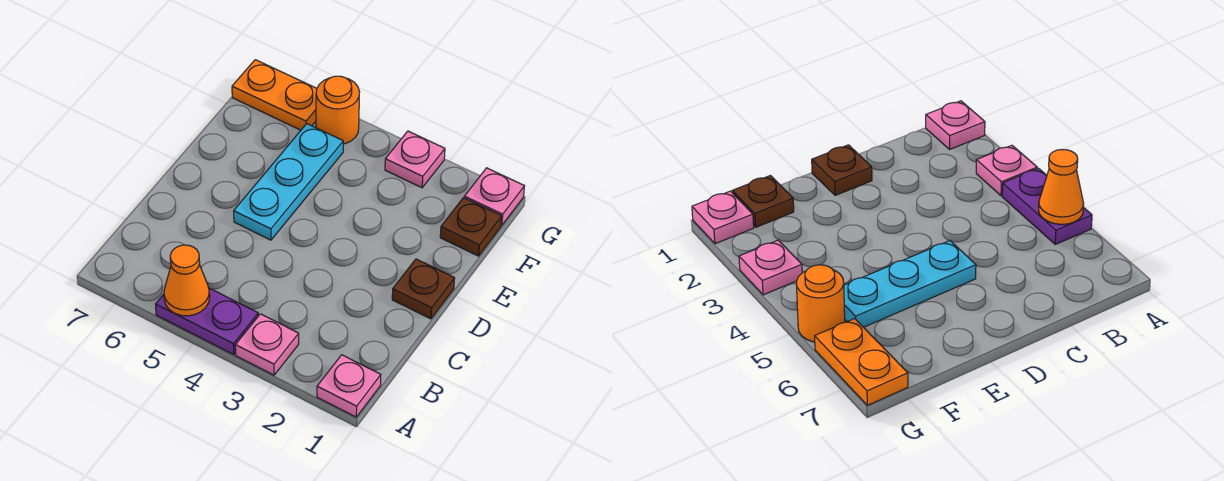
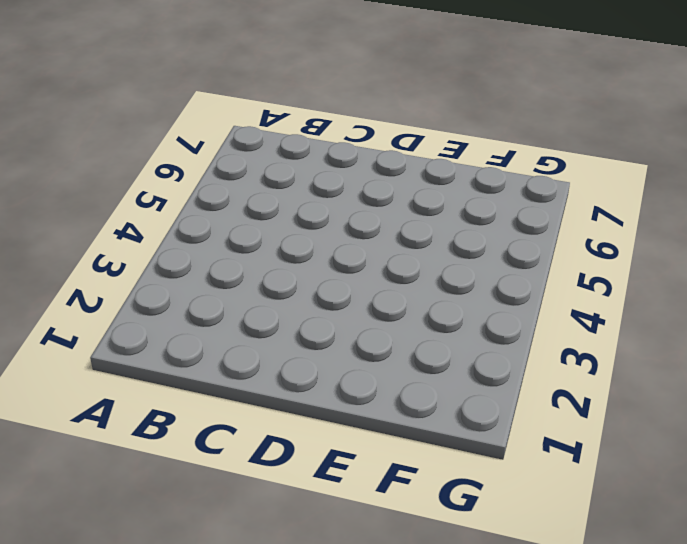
none -> pink 1x1 plate [317,355,381,417]
none -> pink 1x1 plate [235,314,299,375]

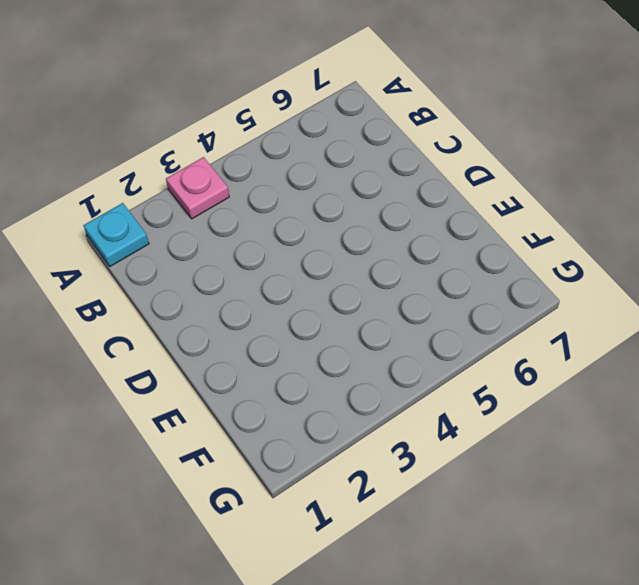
cyan 1x1 plate [83,203,149,266] -> pink 1x1 plate [317,355,381,417]
none -> purple 1x2 plate [156,288,258,354]
none -> brown 1x1 plate [392,259,455,319]

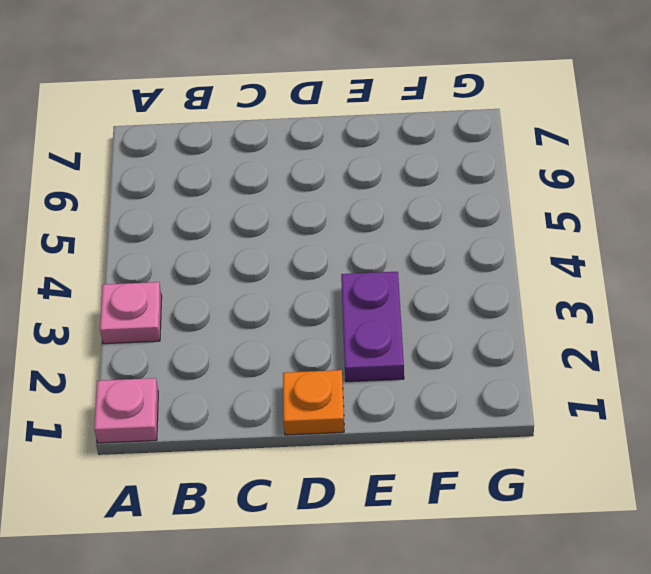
orange 1x1 plate [283,370,344,435] -> brown 1x1 plate [392,259,455,319]
purple 1x2 plate [341,272,404,382] -> purple 1x2 plate moved to [156,288,258,354]
none -> cyan 1x3 plate [234,124,343,240]
none -> brown 1x1 plate [440,198,502,256]

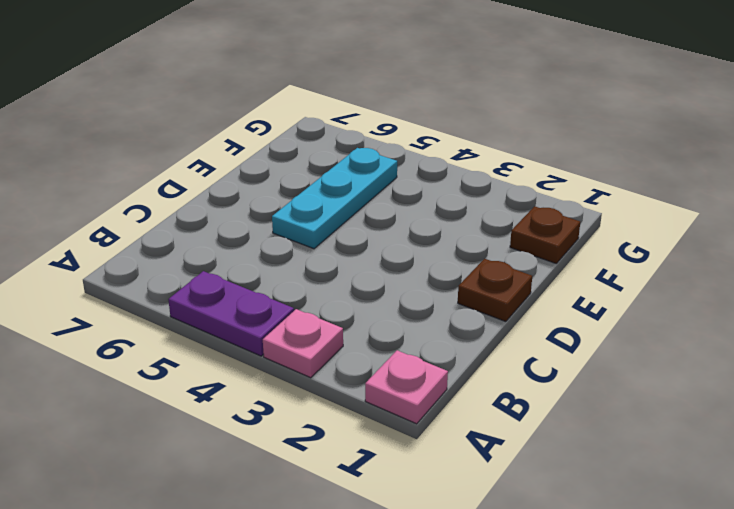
none -> pink 1x1 plate [464,168,524,226]
none -> pink 1x1 plate [385,131,445,188]

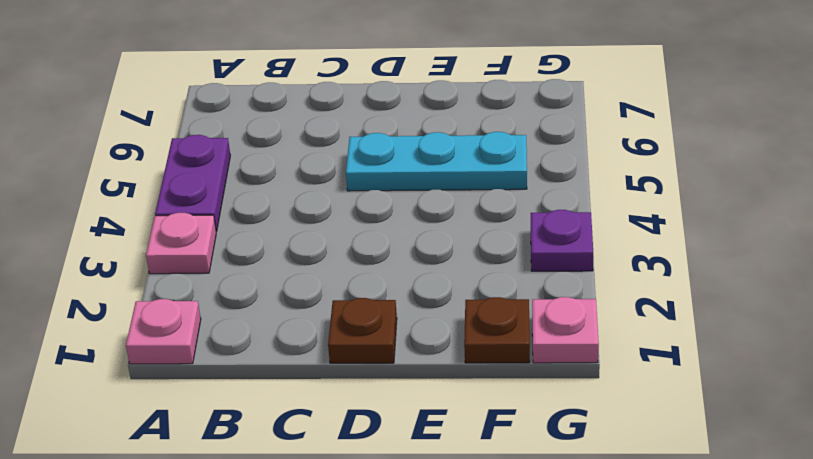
purple 1x1 plate [531,210,593,271] -> pink 1x1 plate [385,131,445,188]
none -> orange 1x1 round brick [316,76,359,144]
none -> orange 1x2 plate [232,60,317,130]

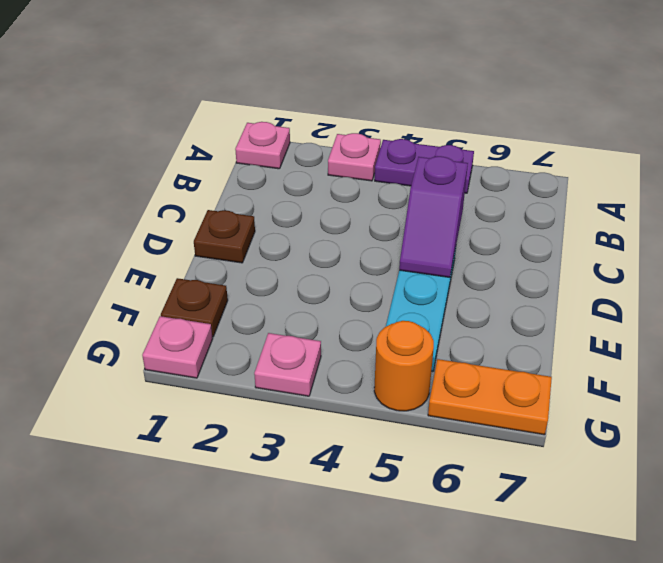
purple 1x2 slope [399,156,468,277] -> none
none -> orange 1x1 cone [164,245,210,316]

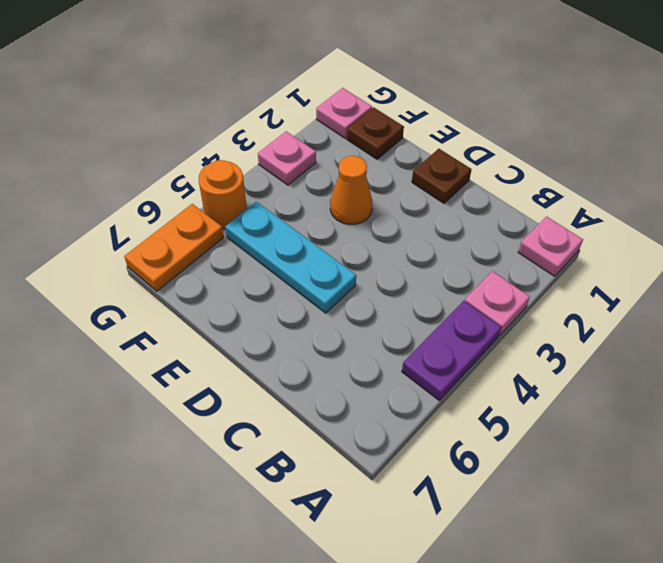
orange 1x1 cone [330,156,372,224] -> orange 1x1 cone moved to [164,245,210,316]

